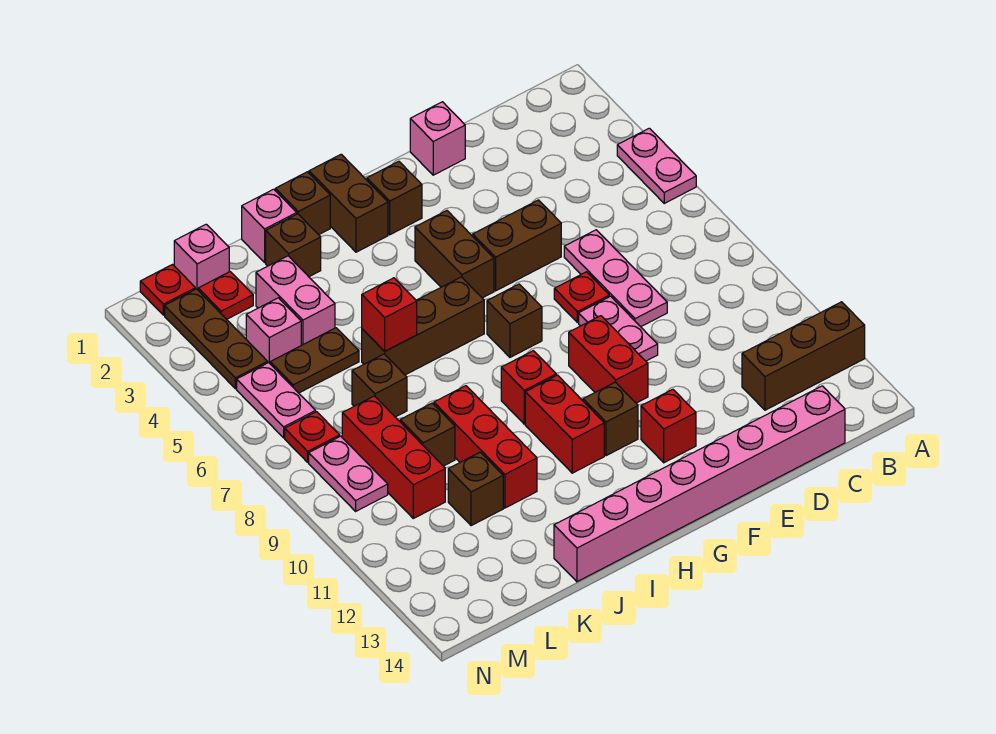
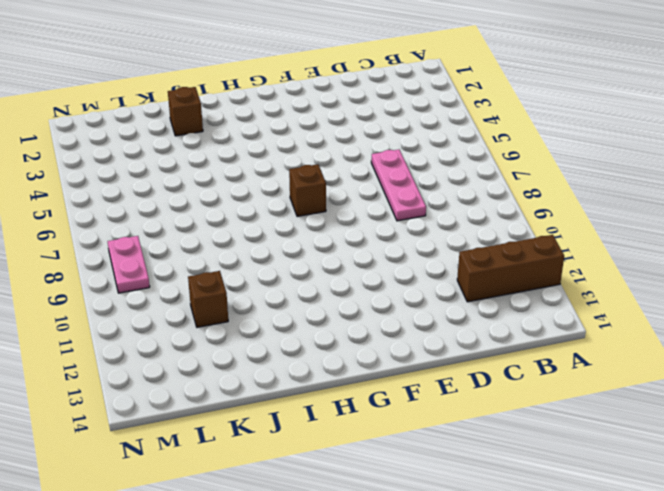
none -> pink 1x2 plate [617,128,696,203]
none -> pink 1x8 brick [554,386,845,582]
none -> pink 1x1 brick [410,102,465,175]
none -> brown 1x2 brick [473,200,561,291]

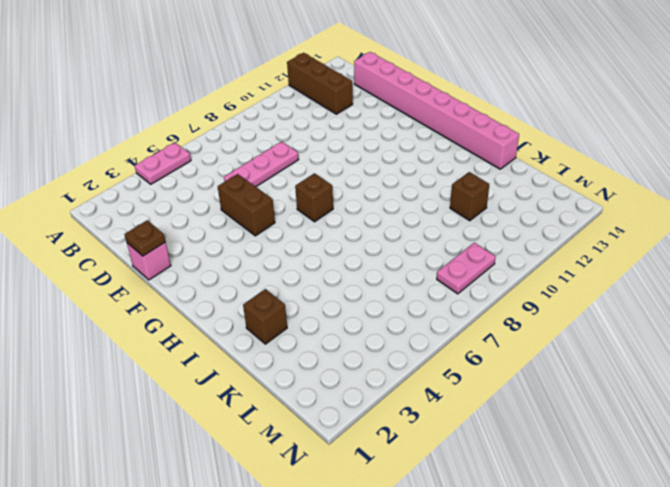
brown 1x1 plate [125,220,166,256] -> none
none -> red 1x1 plate [554,272,609,322]
none -> pink 1x2 plate [579,296,658,361]
none -> red 1x2 brick [569,316,648,403]
none -> red 1x1 brick [641,389,696,463]

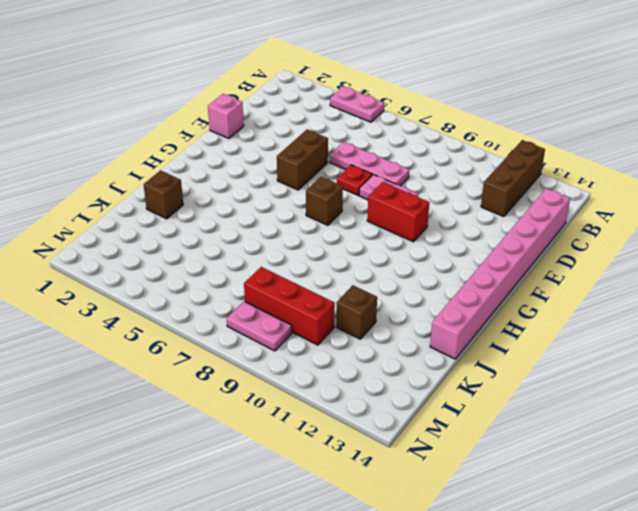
none -> red 1x1 brick [641,389,696,463]
none -> brown 1x1 brick [367,161,422,235]
none -> brown 1x2 brick [415,211,494,298]
none -> brown 1x1 brick [583,382,638,456]

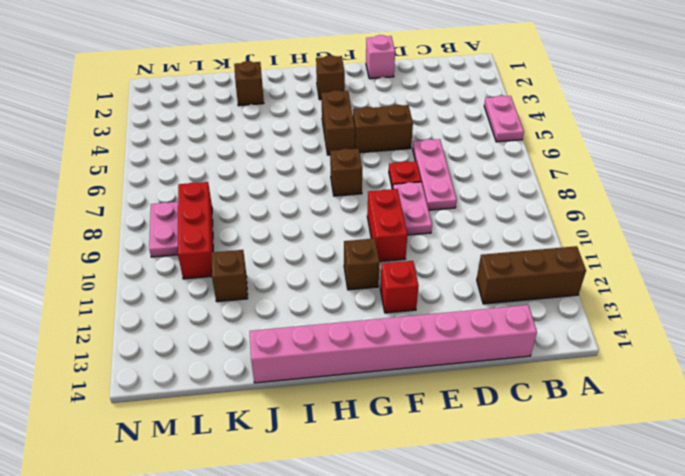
none -> brown 1x2 brick [309,154,388,252]
none -> brown 1x3 brick [362,277,484,375]
none -> red 1x1 brick [501,351,556,424]
none -> red 1x2 brick [525,375,604,473]

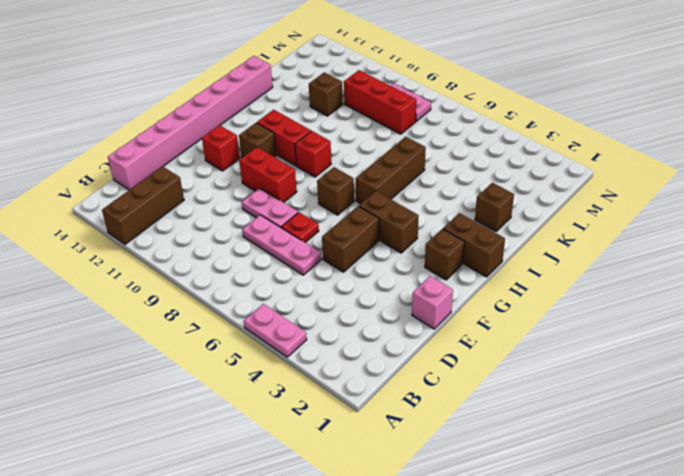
none -> brown 1x1 brick [275,172,330,235]
none -> pink 1x1 brick [242,189,297,262]
none -> red 1x3 brick [434,386,537,508]
none -> pink 1x2 brick [256,256,335,345]

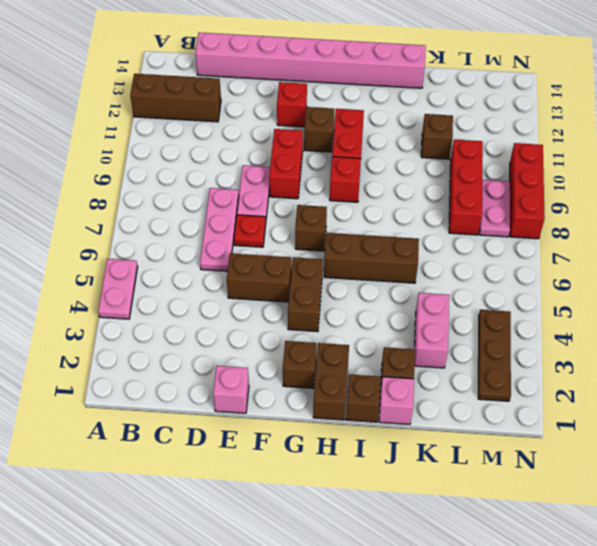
red 1x3 brick [510,143,545,239] -> red 1x3 brick moved to [434,386,537,508]
none -> brown 1x2 plate [270,328,359,393]
none -> brown 1x1 brick [352,354,407,417]
none -> brown 1x1 brick [400,403,455,466]
none -> pink 1x1 brick [174,224,229,290]

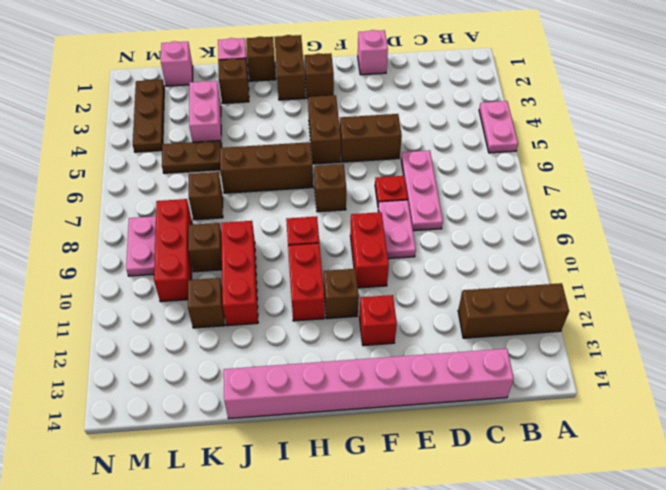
none -> red 1x1 plate [198,272,253,319]
none -> pink 1x1 brick [246,298,301,363]
none -> red 1x1 plate [140,265,195,315]
none -> pink 1x2 plate [237,363,316,438]

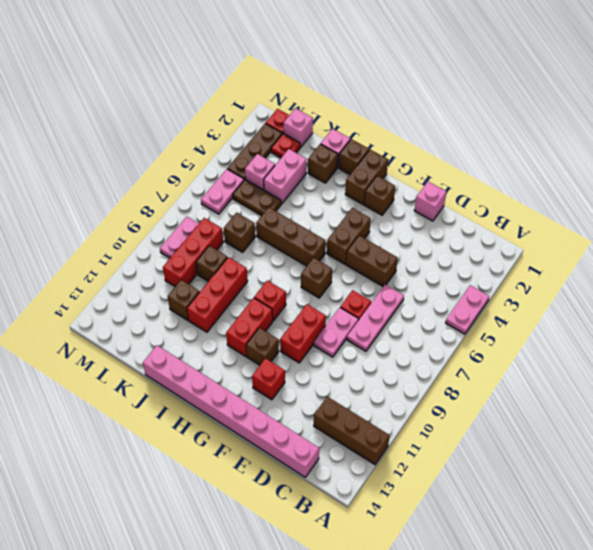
none -> red 1x1 plate [285,412,340,462]
none -> red 1x1 brick [362,278,417,351]

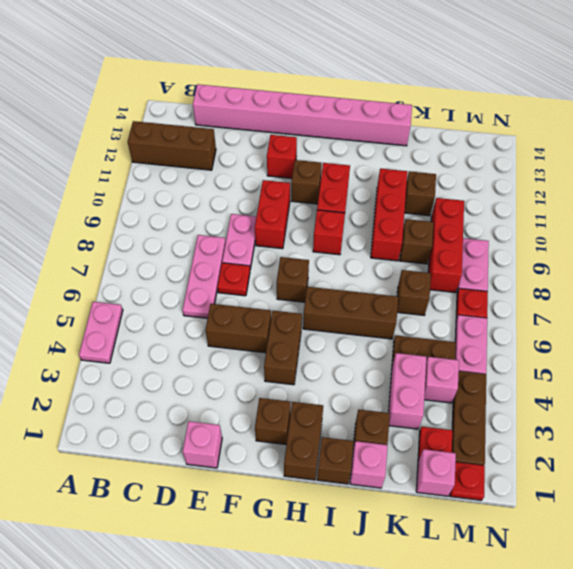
none -> red 1x1 brick [362,278,417,351]

